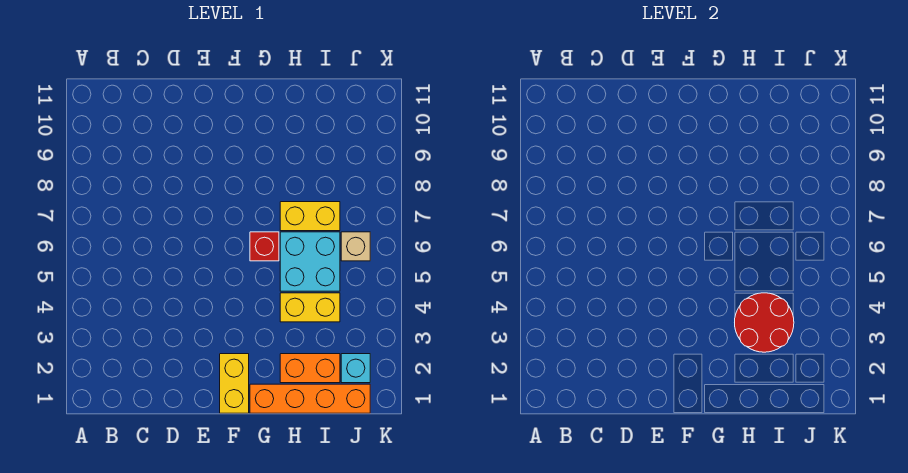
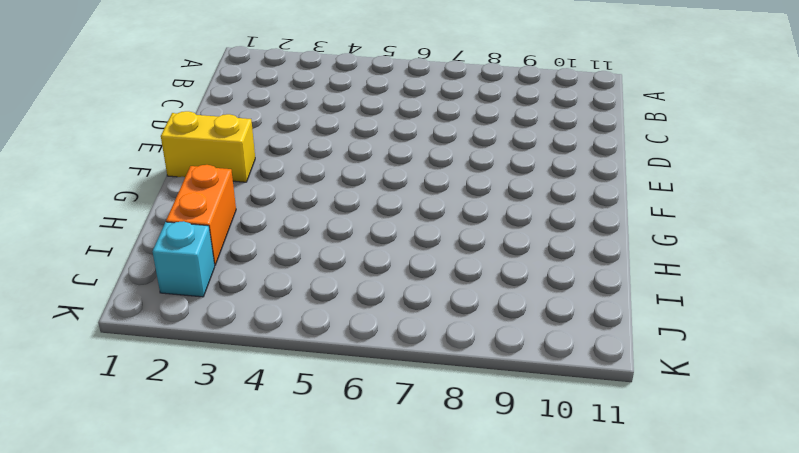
none -> orange 1x4 brick [250,384,370,413]
none -> red 1x1 brick [250,232,279,261]

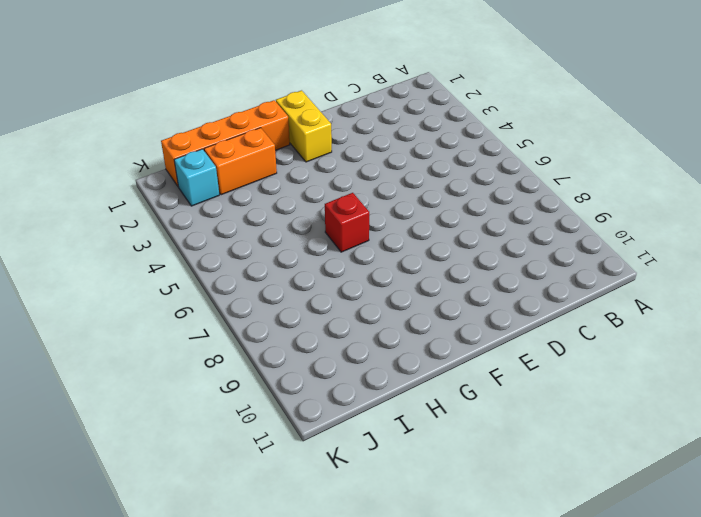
none -> yellow 1x2 brick [280,293,340,322]
none -> cyan 2x2 brick [280,232,340,291]

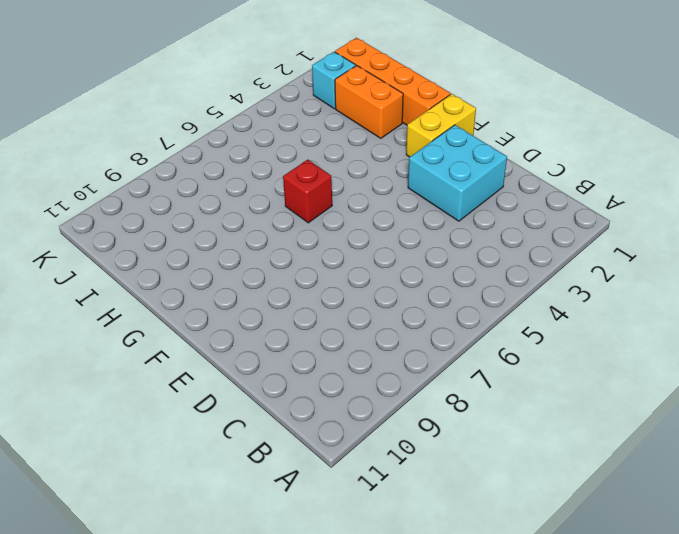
cyan 2x2 brick [408,125,507,221] -> cyan 2x2 brick moved to [280,232,340,291]
none -> yellow 1x2 brick [280,293,340,322]
none -> yellow 1x2 brick [280,202,340,231]

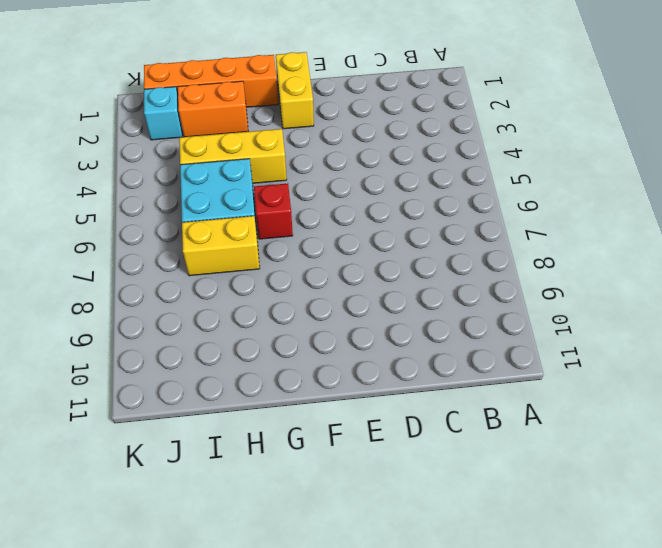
yellow 1x3 brick [179,129,287,183] -> yellow 1x2 brick [280,293,340,322]
none -> tan 1x1 brick [341,232,370,261]
none -> red 2x2 round brick [735,293,794,352]

